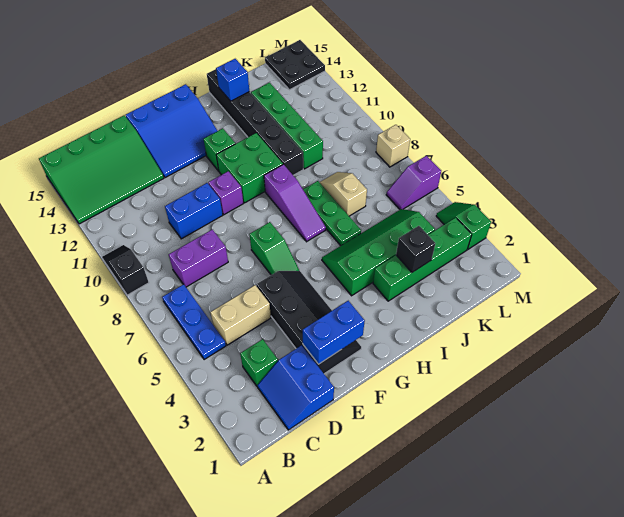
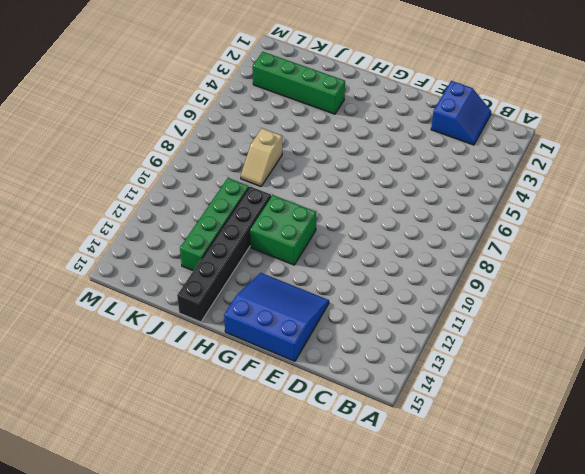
none -> black 1x2 slope [102,245,149,295]
none -> green 3x4 slope [39,115,164,224]
none -> blue 1x3 plate [162,284,226,360]

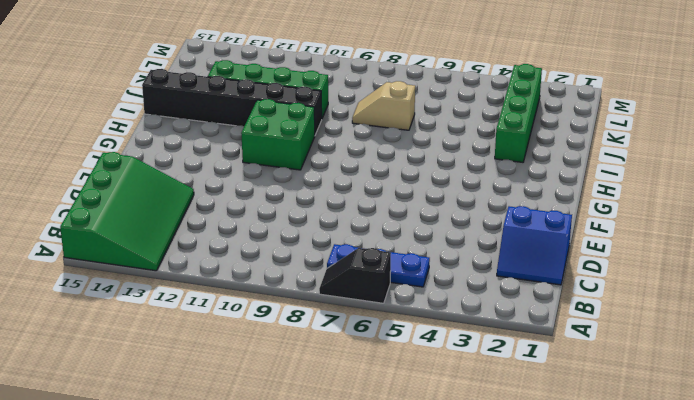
black 1x2 slope [319,248,391,303] -> black 1x2 slope moved to [102,245,149,295]
none -> green 1x1 brick [240,339,278,386]
none -> tan 1x2 brick [211,285,271,345]
none -> purple 1x2 brick [169,229,228,287]

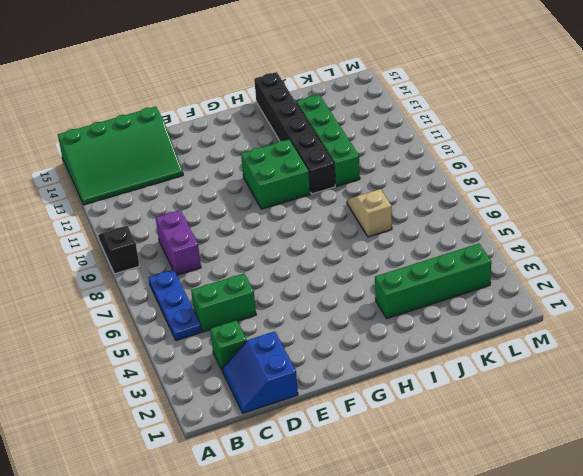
green 1x2 brick [191,274,256,332] -> tan 1x2 brick [211,285,271,345]
purple 1x2 brick [156,210,201,275] -> purple 1x2 brick turned to [169,229,228,287]
none -> blue 1x2 brick [165,183,223,239]
none -> black 2x4 slope [256,271,361,374]
none -> blue 3x3 slope [126,84,217,178]

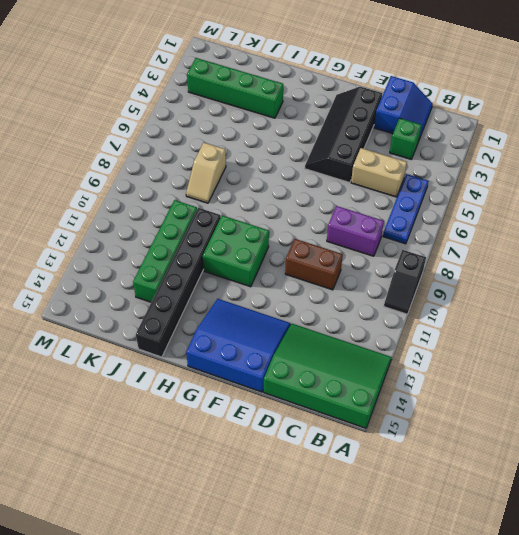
brown 1x2 brick [285,239,343,290] -> blue 1x2 brick [165,183,223,239]
none -> green 1x2 slope [249,222,299,275]
none -> purple 1x1 brick [208,171,243,215]
none -> green 1x1 brick [204,128,235,171]

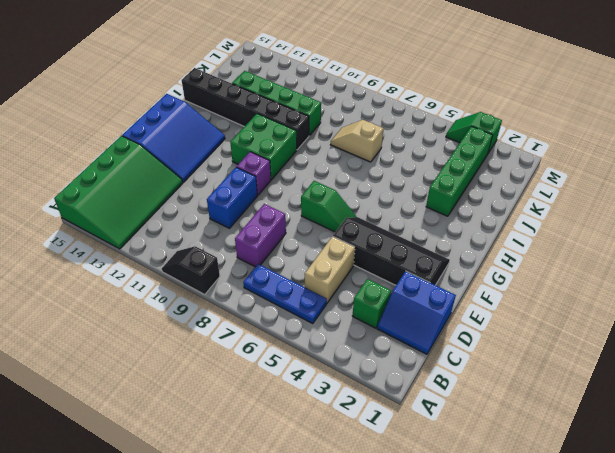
none -> green 1x1 brick [204,128,235,171]
none -> green 2x4 slope [322,209,435,296]
none -> purple 1x3 slope [264,164,326,242]

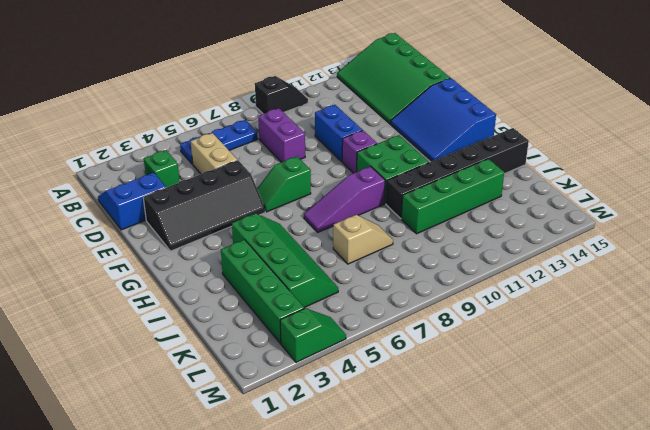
none -> green 1x1 brick [204,128,235,171]
none -> green 1x3 plate [303,181,361,246]
none -> purple 1x2 slope [386,156,441,209]

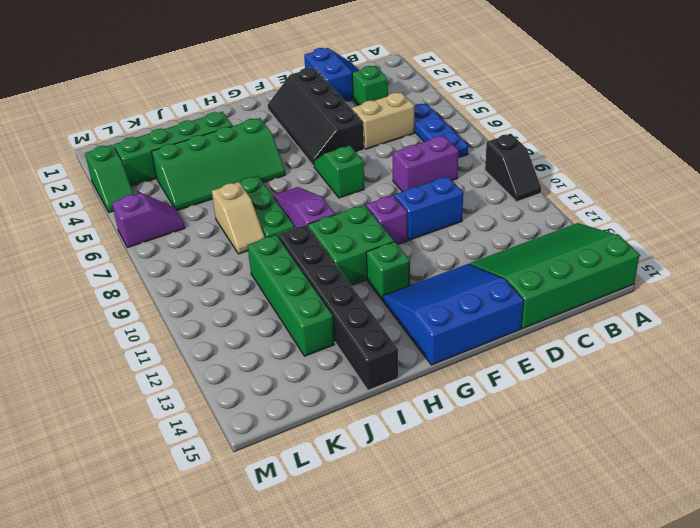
none -> black 2x2 plate [265,40,325,90]
none -> tan 1x1 brick [376,125,410,167]
none -> blue 1x2 brick [303,301,365,364]

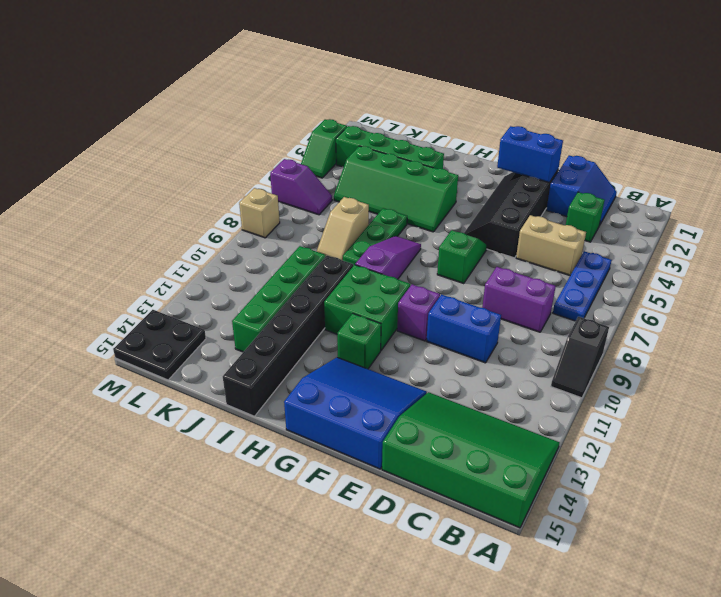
none -> blue 1x1 brick [216,59,249,101]
none -> black 1x1 brick [396,226,435,272]

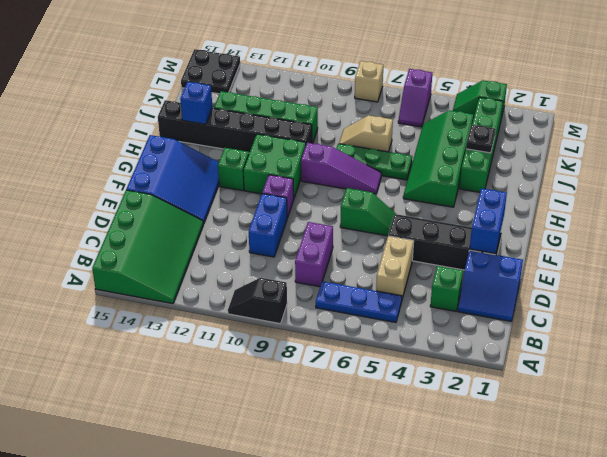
black 1x1 plate [466,125,496,153] -> black 1x1 brick [396,226,435,272]

